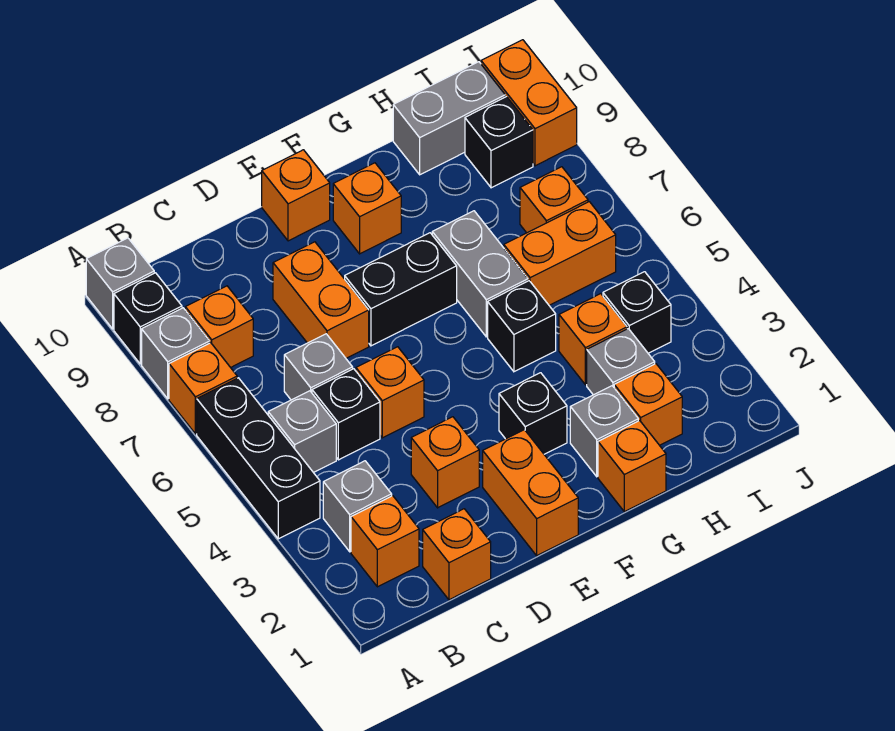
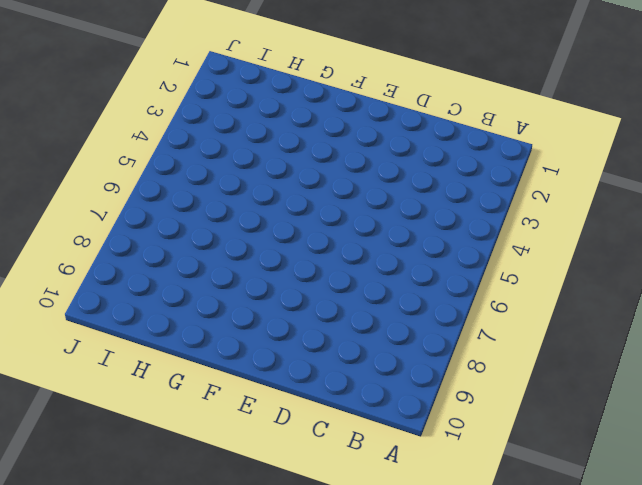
none -> black 1x3 brick [197,378,320,539]
none -> orange 1x1 brick [169,343,237,434]
none -> grey 1x1 brick [142,308,210,399]
none -> black 1x1 brick [114,273,182,364]

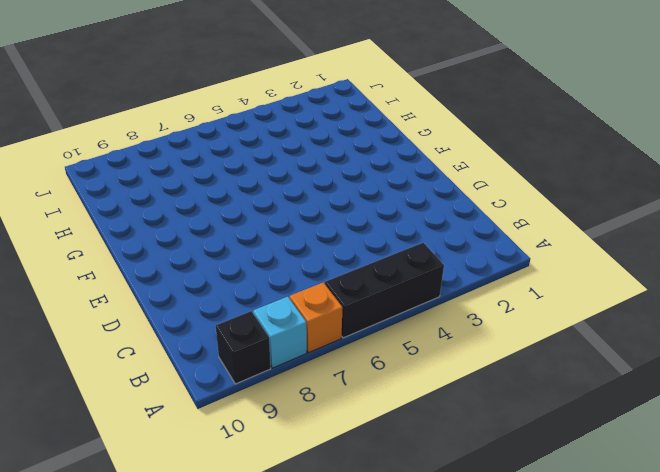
cyan 1x1 brick [253,297,307,368] -> grey 1x1 brick [142,308,210,399]
none -> grey 1x1 brick [86,238,154,329]
none -> orange 1x1 brick [351,496,419,587]
none -> grey 1x1 brick [323,461,392,552]
none -> grey 1x1 brick [268,391,336,473]

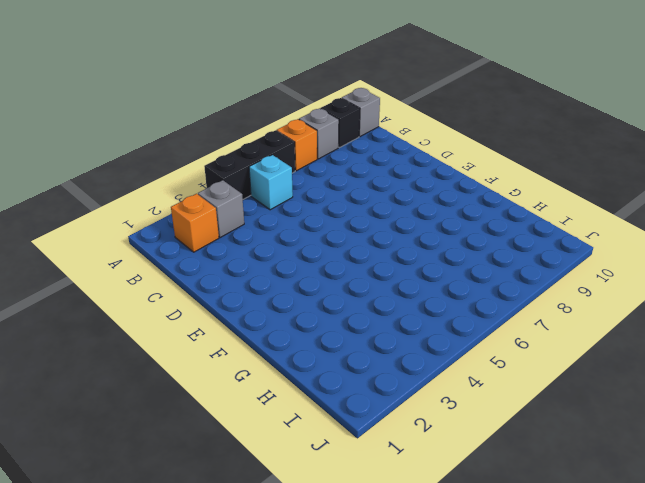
cyan 1x1 brick [249,155,293,210] -> grey 1x1 brick [268,391,336,473]
none -> orange 1x1 brick [185,286,253,368]
none -> orange 1x1 brick [423,509,491,600]
none -> black 1x1 brick [312,369,380,460]
none -> grey 1x1 brick [284,334,353,400]

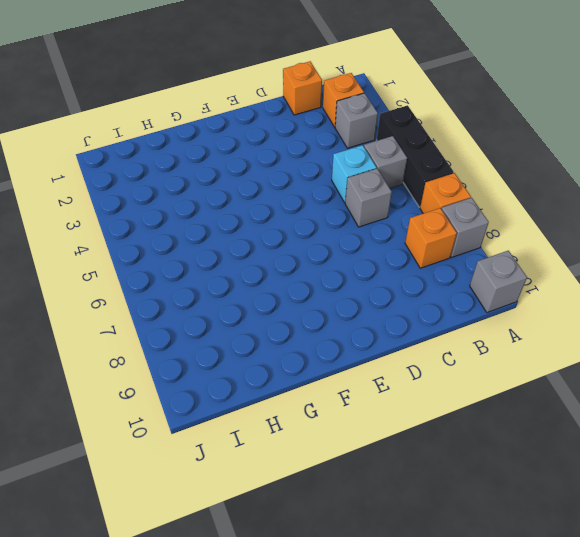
cyan 1x1 brick [332,145,377,203] -> black 1x1 brick [312,369,380,460]
none -> black 1x1 brick [114,273,182,364]
none -> orange 1x1 brick [411,417,479,508]
none -> orange 1x1 brick [356,347,424,438]
none -> orange 1x2 brick [273,242,369,358]

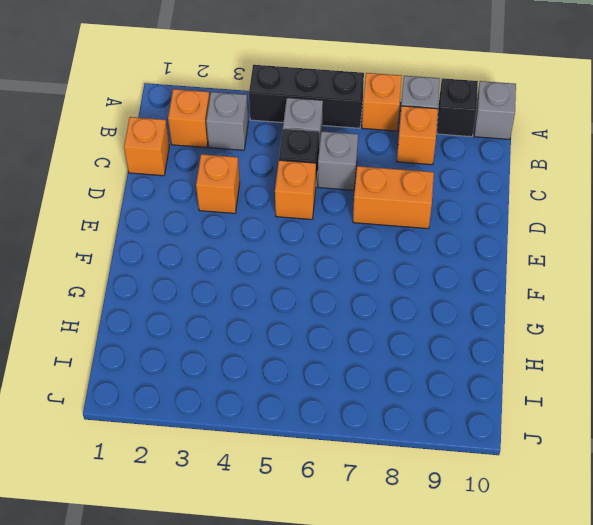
none -> orange 1x2 brick [483,430,578,555]
none -> black 1x2 brick [345,233,457,346]
none -> orange 1x1 brick [262,150,330,241]
none -> black 1x1 brick [499,373,567,454]

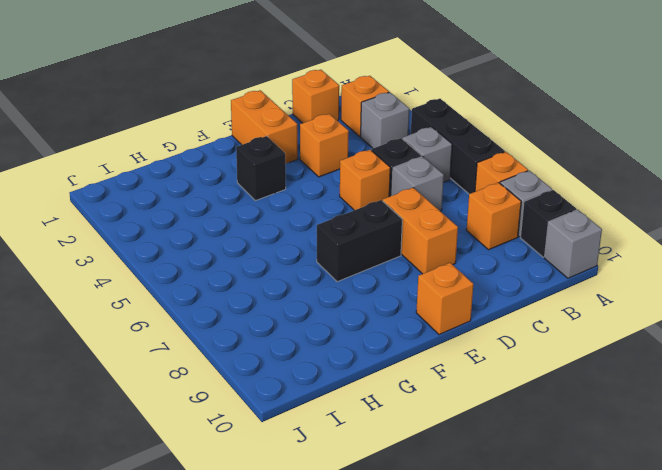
none -> orange 1x1 brick [333,163,401,254]
none -> orange 1x1 brick [598,421,666,512]
none -> grey 1x1 brick [570,386,638,477]
none -> black 1x1 brick [488,281,556,372]

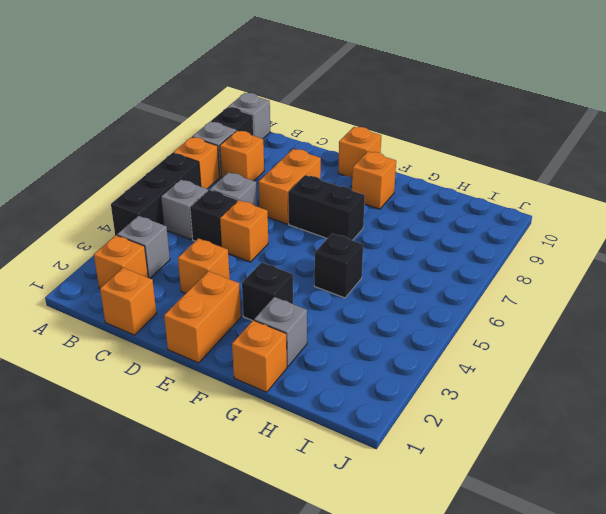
none -> grey 1x2 brick [432,211,528,337]
none -> orange 1x1 brick [614,364,682,445]
none -> grey 1x1 brick [587,329,655,395]
none -> orange 1x1 brick [559,294,627,385]

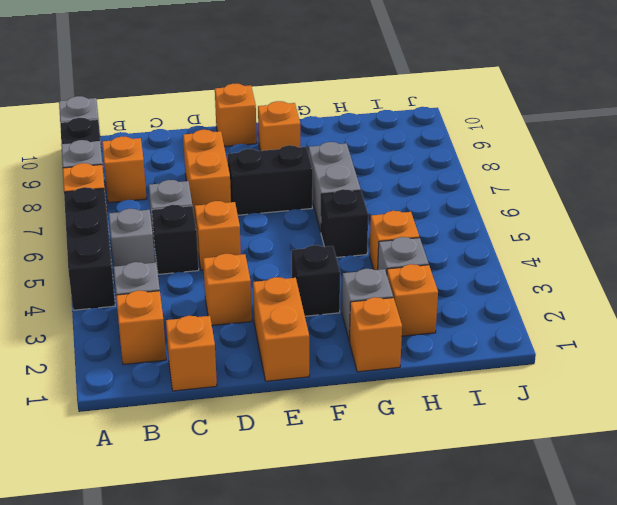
none -> orange 1x2 brick [504,202,616,305]
none -> grey 1x2 brick [393,62,505,175]
none -> black 1x1 brick [603,272,671,353]
none -> orange 1x1 brick [520,167,588,233]

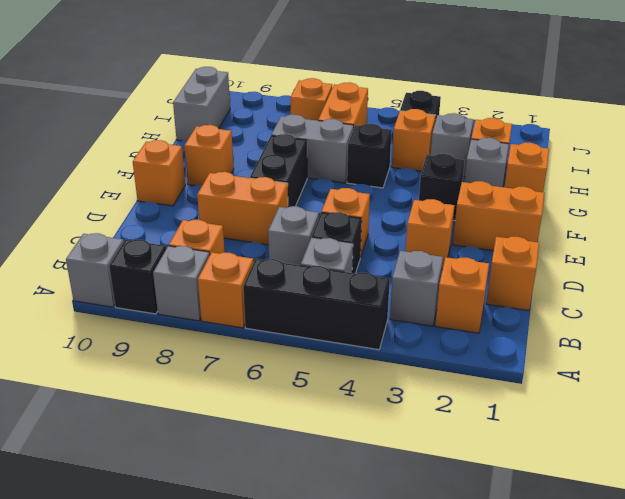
none -> black 1x1 brick [465,97,533,188]
none -> orange 1x2 brick [481,40,577,166]

